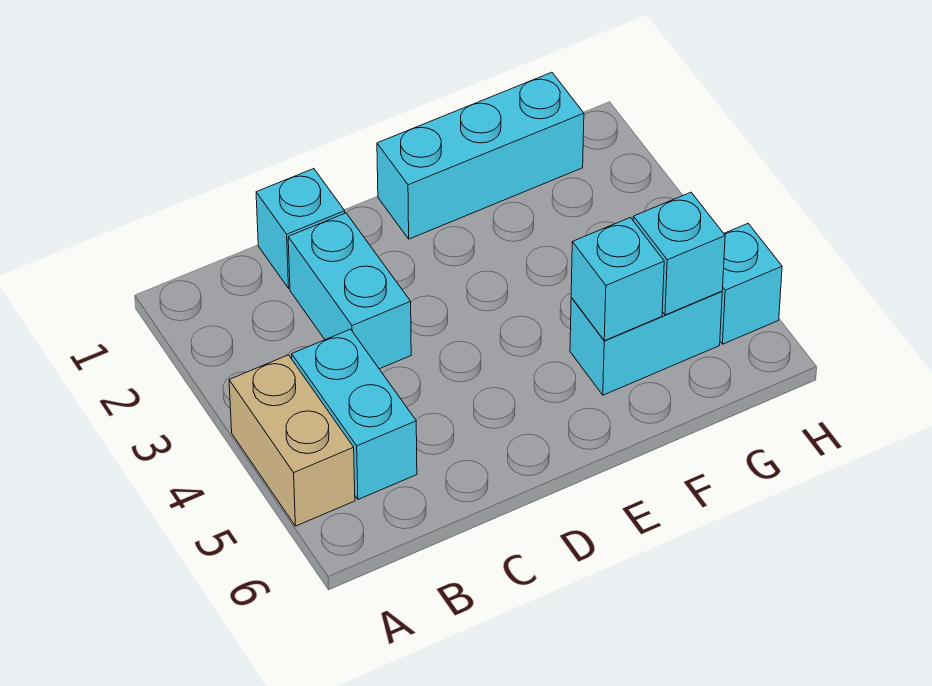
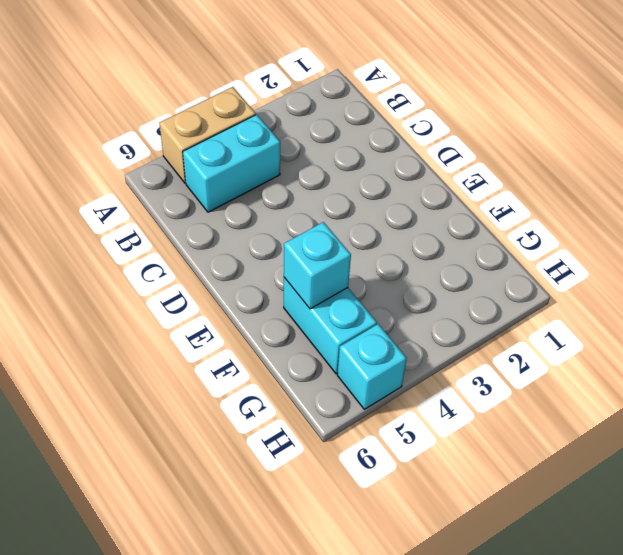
none -> cyan 1x1 brick [256,169,345,288]
none -> cyan 1x2 brick [288,213,411,369]

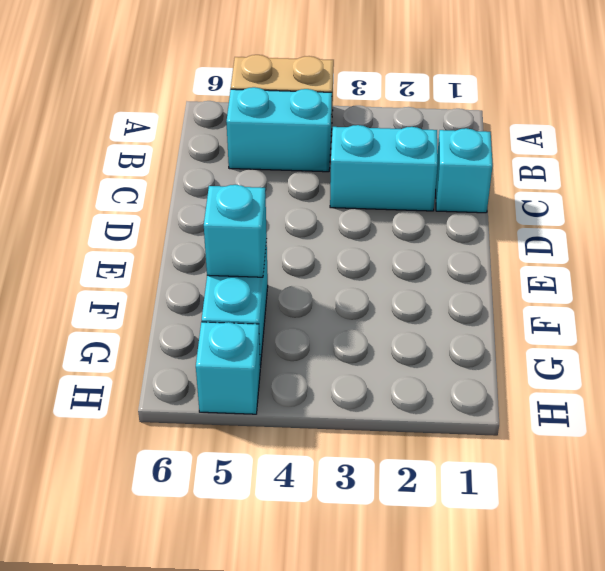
none -> cyan 1x3 brick [377,72,584,239]
none -> cyan 1x1 brick [633,192,725,315]

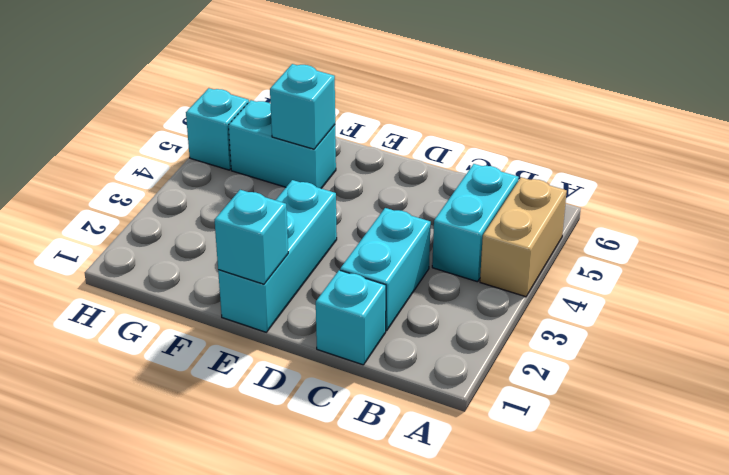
cyan 1x3 brick [218,180,337,332] -> cyan 1x3 brick turned to [377,72,584,239]
cyan 1x1 brick [215,190,288,284] -> cyan 1x1 brick moved to [633,192,725,315]

